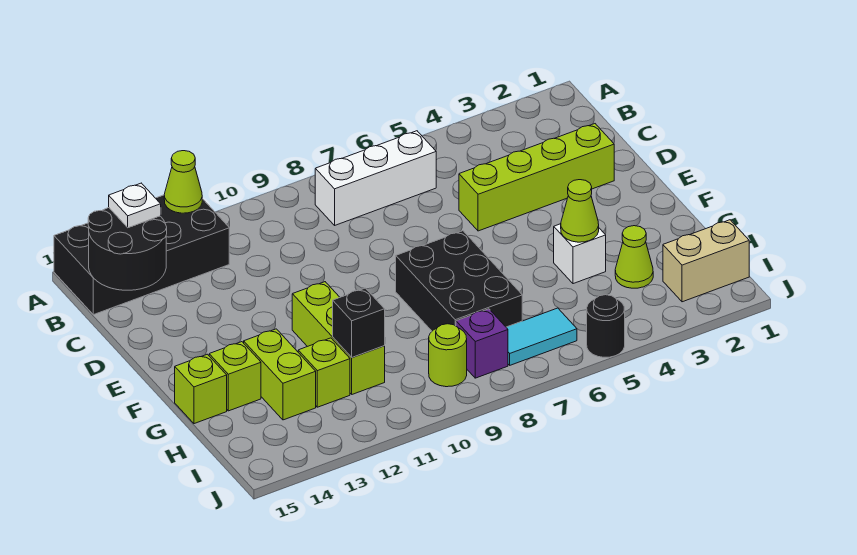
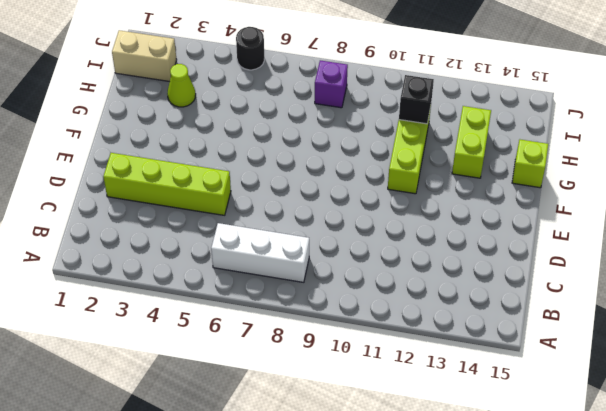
none -> black 2x4 brick [54,195,229,315]
none -> black 2x3 brick [396,231,522,331]
none -> white 1x1 brick [554,224,606,284]

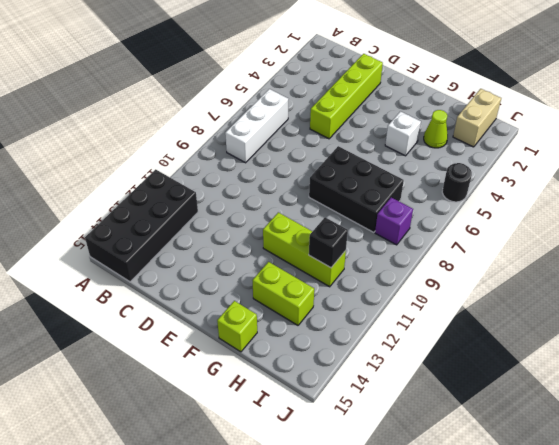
none -> lime 1x1 brick [209,342,261,411]
none -> lime 1x1 brick [298,338,350,407]
none -> cyan 1x2 tile [506,308,577,365]

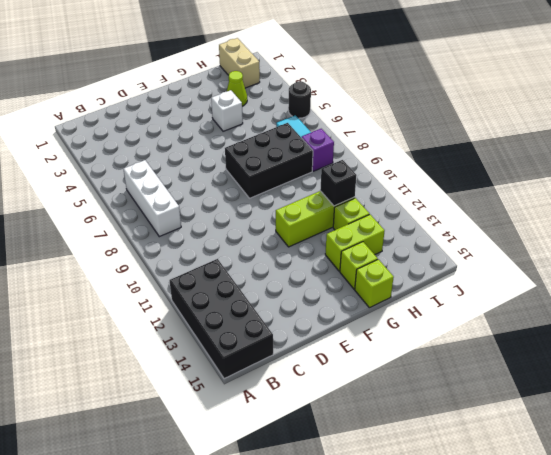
none -> lime 1x4 brick [459,124,614,231]
none -> lime 1x1 round brick [429,324,467,387]
none -> lime 1x1 cone [164,151,202,213]

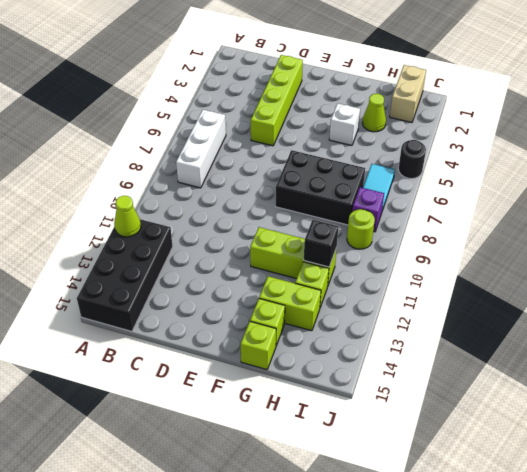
none -> black 2x2 round brick [88,208,167,290]
none -> lime 1x1 cone [561,180,599,242]
none -> white 1x1 plate [109,183,161,228]

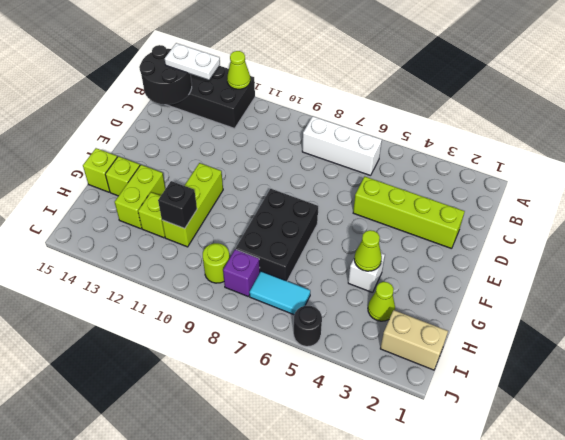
white 1x2 plate [165,43,220,80] -> white 1x1 plate [109,183,161,228]

